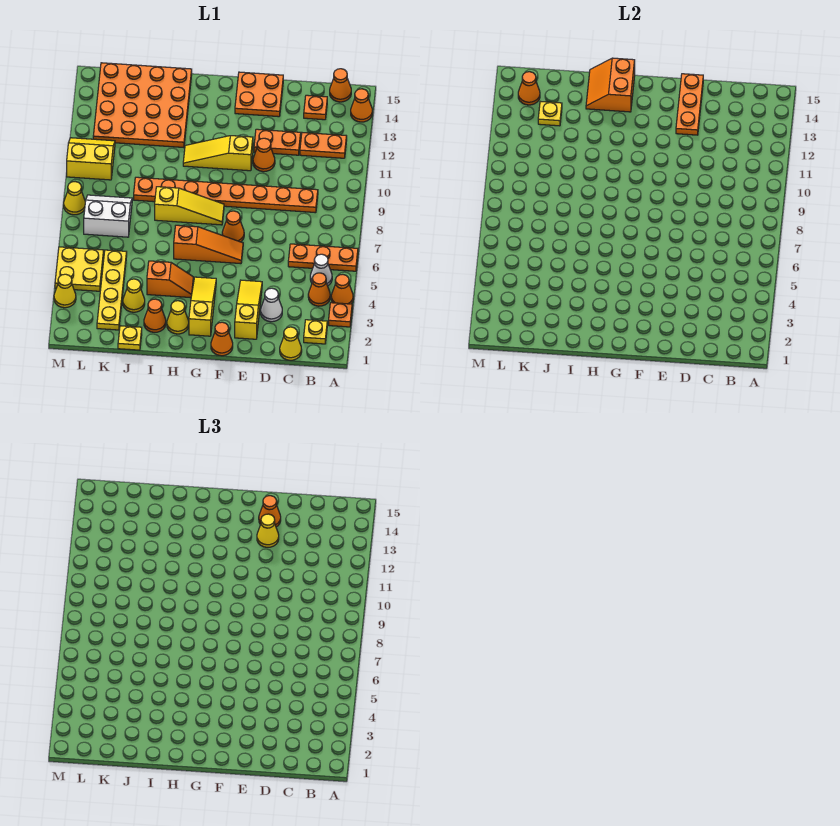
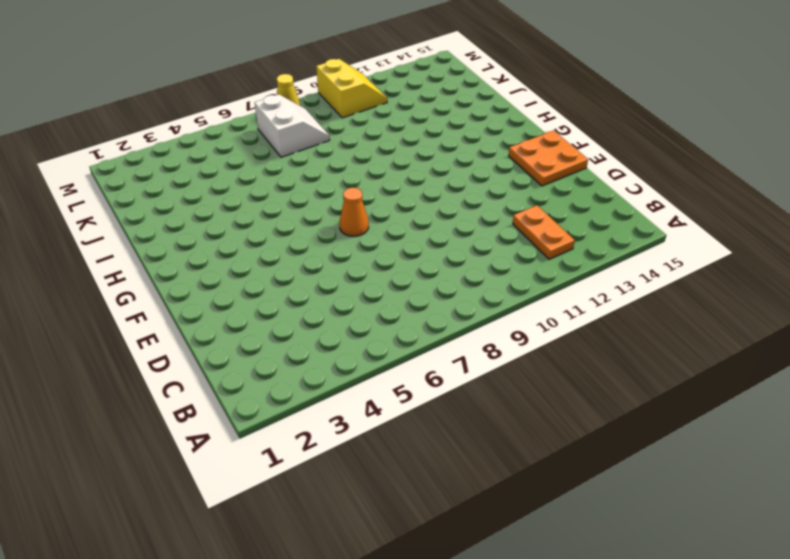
none -> orange 1x1 plate [329,303,352,327]
none -> orange 1x1 cone [331,274,353,304]
none -> orange 1x3 plate [288,244,358,271]
none -> orange 1x1 cone [351,89,372,122]

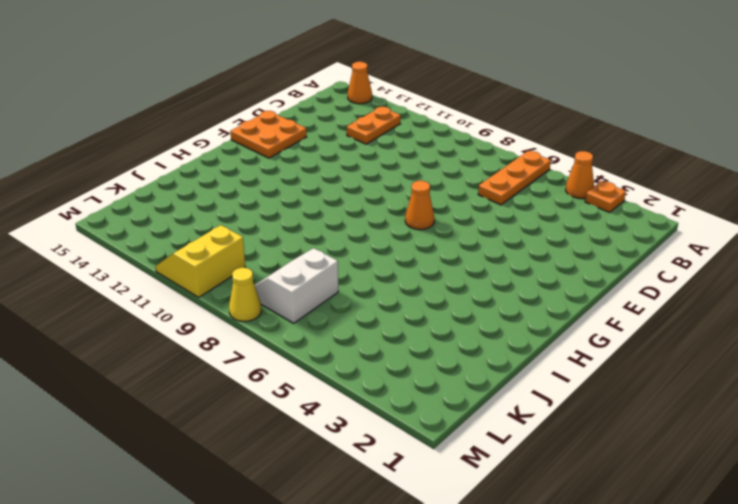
none -> yellow 1x1 plate [304,320,327,344]
none -> orange 1x1 cone [308,273,330,306]
none -> white 1x1 cone [310,254,332,286]
none -> orange 1x1 cone [330,69,351,102]

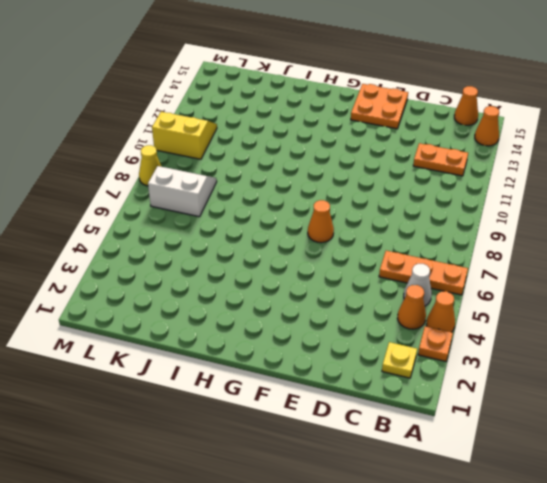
none -> yellow 1x1 cone [280,327,302,360]
none -> orange 1x8 plate [134,177,318,213]
none -> orange 1x1 plate [304,95,327,120]
none -> white 1x1 cone [261,288,282,322]

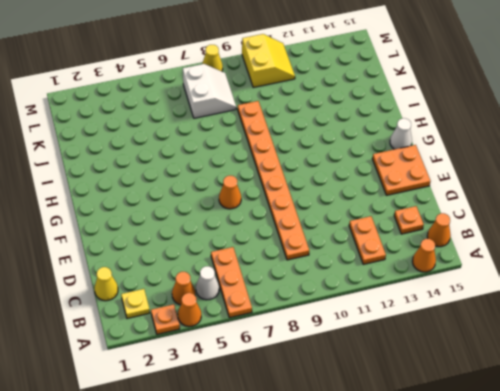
white 1x1 cone [390,118,412,149] -> white 1x1 cone moved to [261,288,282,322]
none -> orange 1x2 plate [254,129,301,155]
none -> yellow 1x3 slope [235,280,262,339]
none -> orange 1x1 cone [253,138,275,172]
none -> orange 1x1 cone [211,322,233,356]

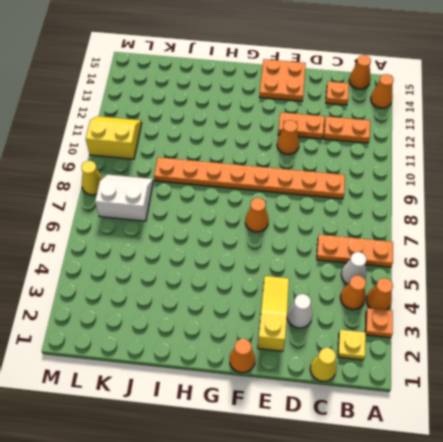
none -> orange 1x3 slope [174,225,243,264]
none -> yellow 1x3 slope [183,136,253,171]
none -> yellow 1x3 slope [189,277,216,336]
none -> yellow 1x3 slope [155,187,224,225]

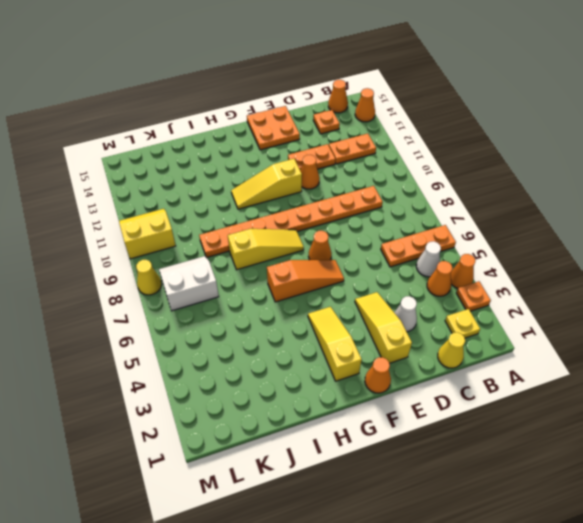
none -> yellow 1x1 cone [167,301,189,334]
none -> orange 1x2 slope [147,261,193,298]
none -> orange 1x1 cone [144,299,166,332]
none -> orange 4x4 plate [93,63,192,148]

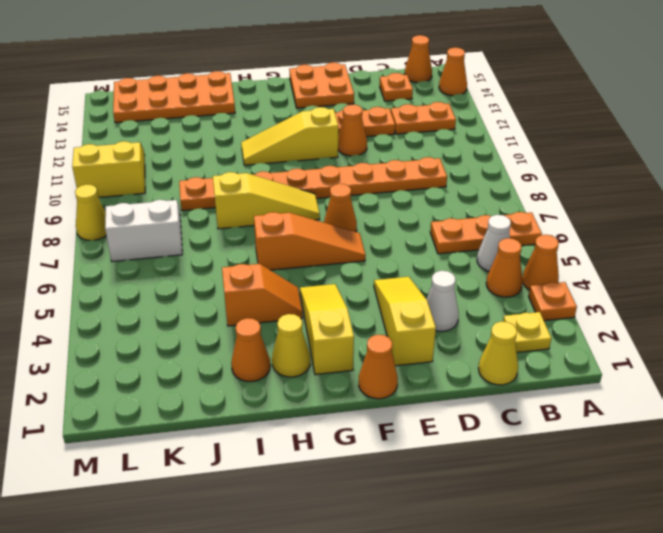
orange 2x4 plate [113,71,235,123] -> orange 4x4 plate [93,63,192,148]
none -> yellow 1x1 plate [118,326,142,350]
none -> yellow 1x1 cone [123,279,145,312]
none -> yellow 1x4 plate [97,250,127,330]
none -> yellow 2x2 plate [55,247,104,291]

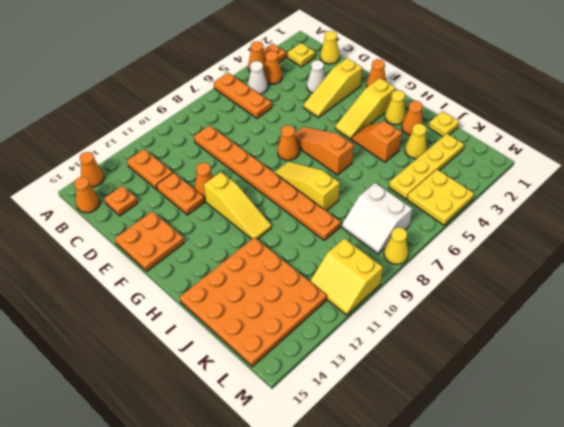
none -> yellow 1x1 cone [54,274,76,308]
none -> orange 1x3 plate [676,74,703,135]
none -> orange 2x2 slope [586,58,635,112]
none -> yellow 1x1 plate [538,101,562,126]

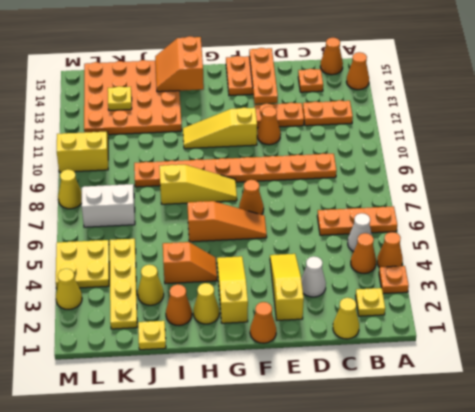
none -> orange 1x1 cone [518,72,540,105]
none -> yellow 1x1 cone [257,514,279,547]
none -> orange 1x1 cone [259,496,281,527]

